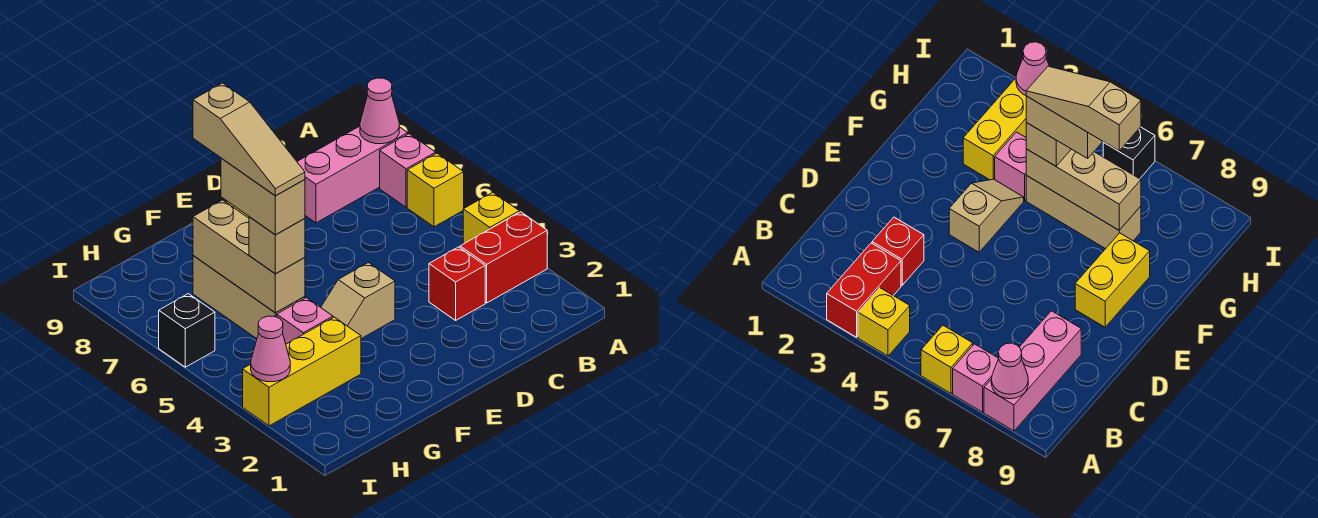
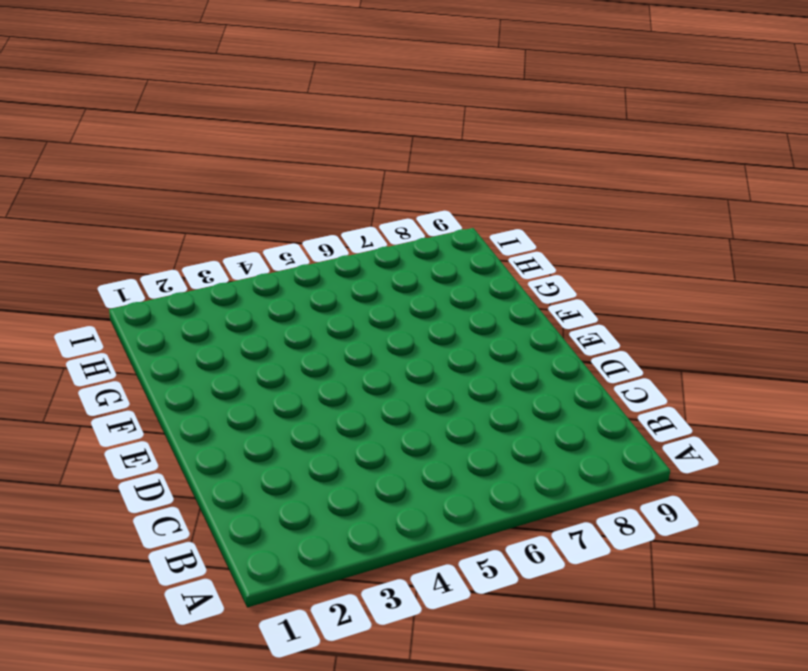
none -> red 1x2 brick [460,212,547,303]
none -> yellow 1x1 brick [463,192,519,244]
none -> yellow 1x1 brick [407,153,464,227]

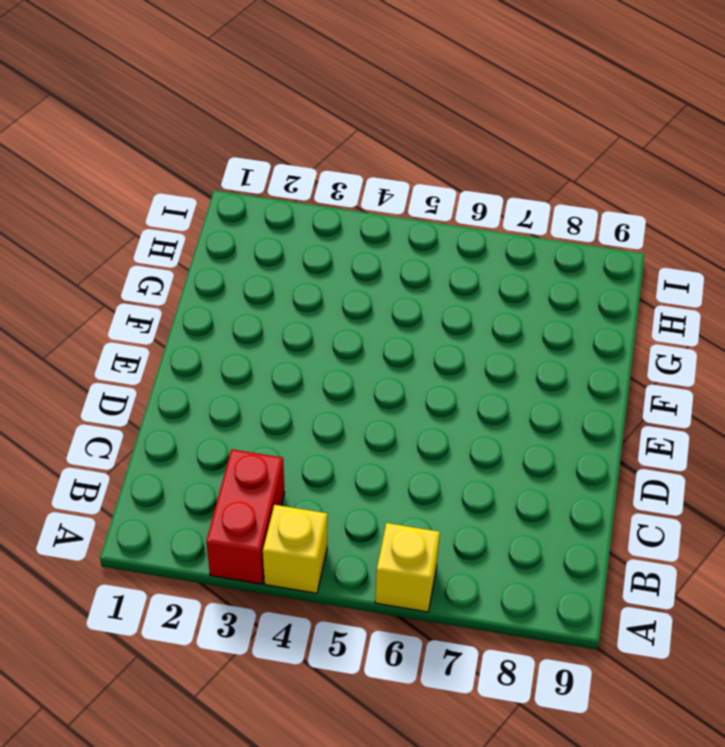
none -> pink 1x1 brick [380,134,436,207]
none -> pink 1x3 brick [297,126,408,223]
none -> red 1x1 brick [429,247,485,320]

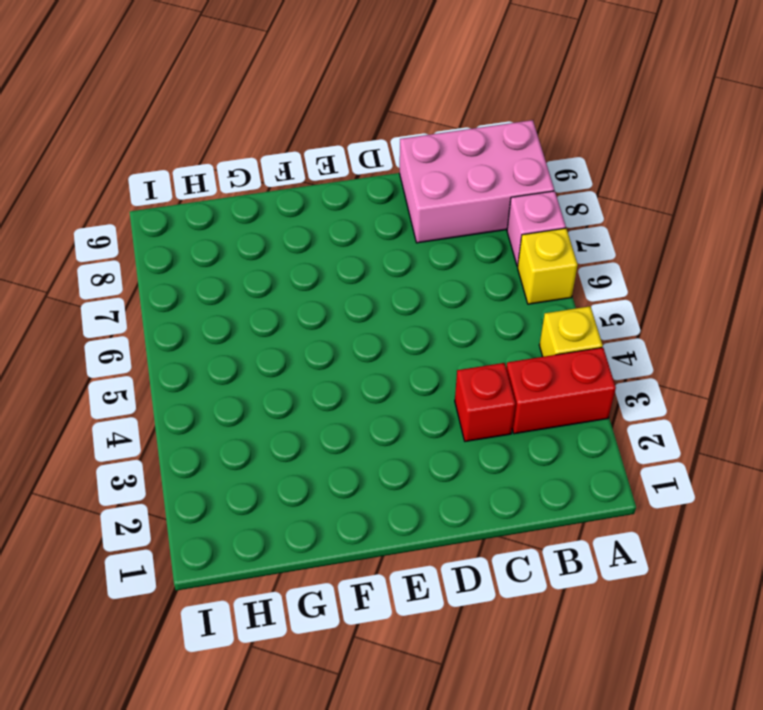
pink 2x3 brick [400,120,554,243] -> pink 1x3 brick [297,126,408,223]
none -> tan 1x2 slope [321,263,395,339]
none -> yellow 1x2 brick [1075,233,1150,327]
none -> yellow 1x3 brick [243,317,361,426]

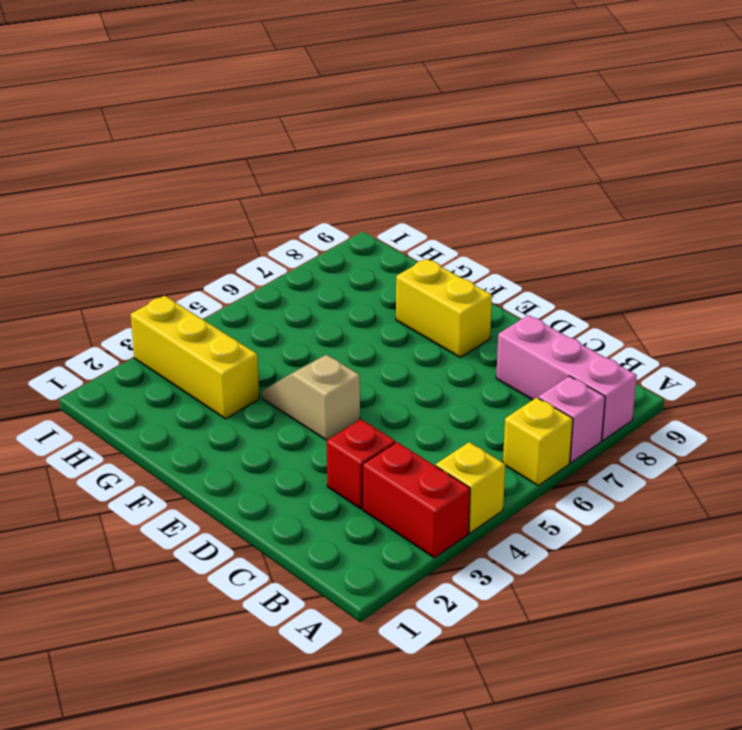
none -> pink 1x1 brick [277,298,333,344]
none -> tan 1x3 brick [193,256,305,339]
none -> black 1x1 brick [159,294,215,367]

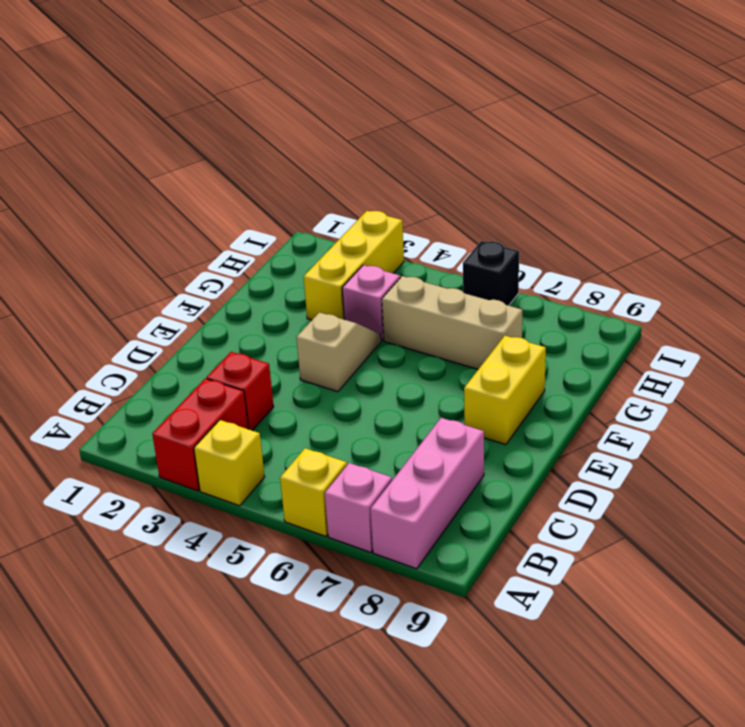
none -> pink 1x1 cone [360,78,399,144]
none -> tan 1x3 brick [193,200,305,313]
none -> pink 1x1 cone [251,316,290,382]

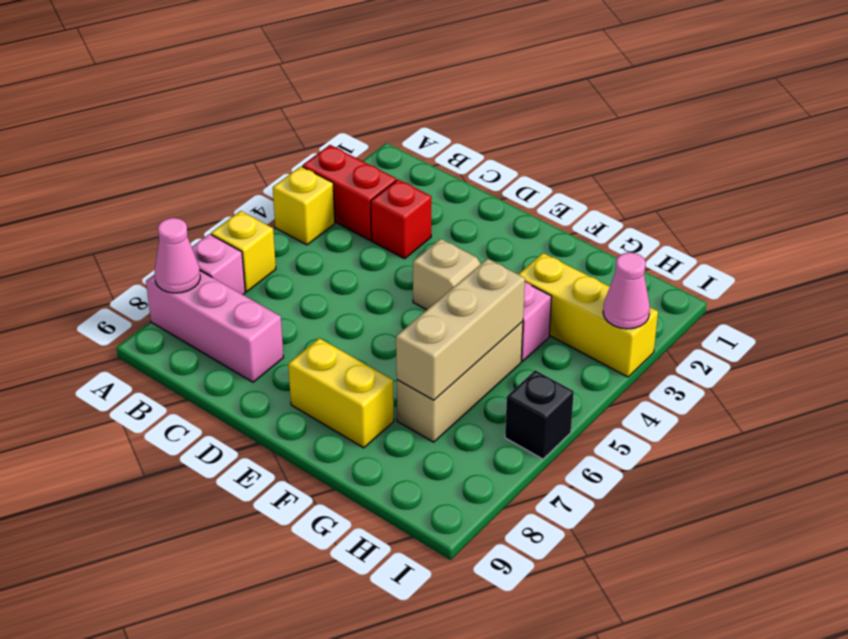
none -> tan 1x1 brick [249,217,305,274]
none -> tan 1x2 brick [221,158,305,235]
none -> tan 1x3 slope [193,83,305,196]

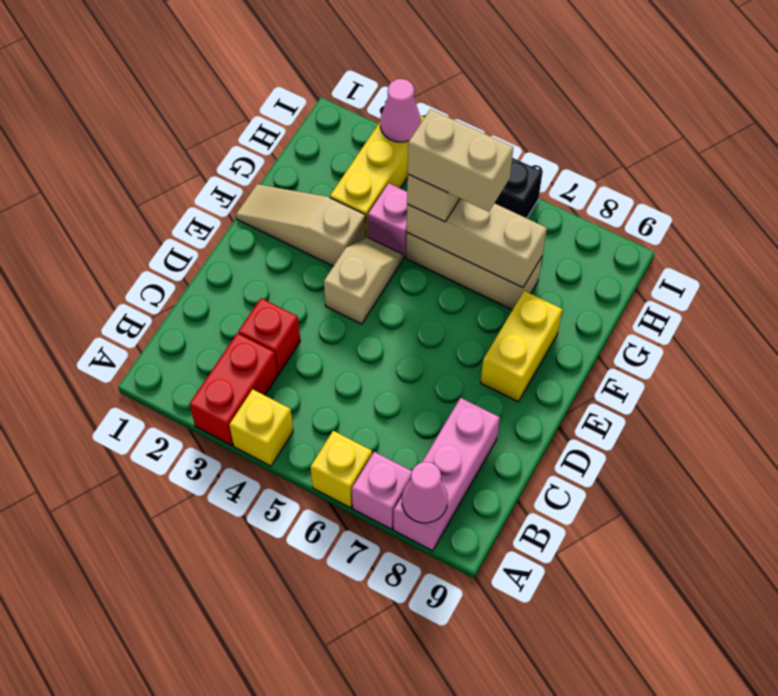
tan 1x3 slope [236,184,366,266] -> tan 1x3 slope moved to [193,83,305,196]

